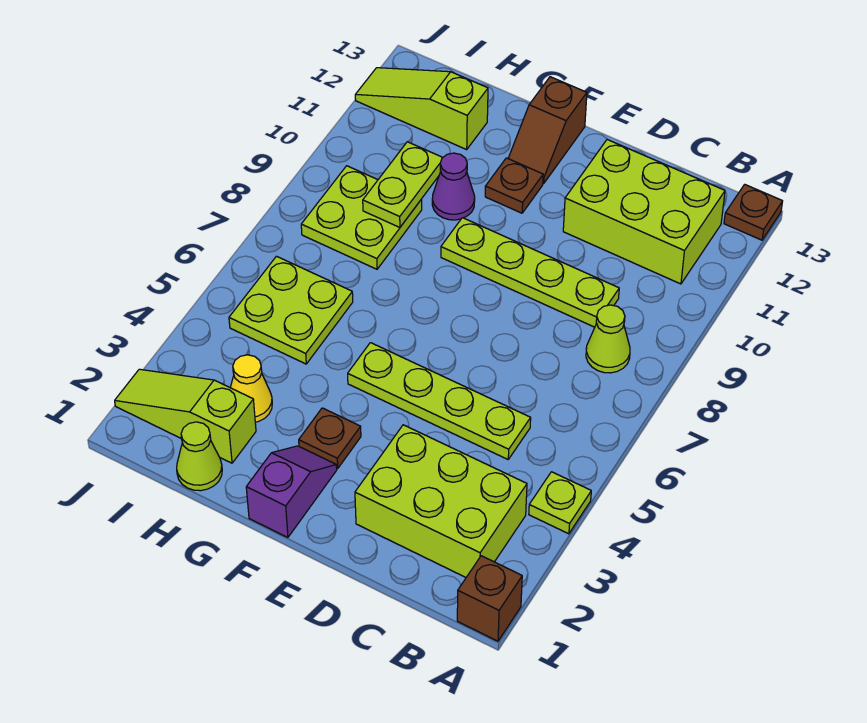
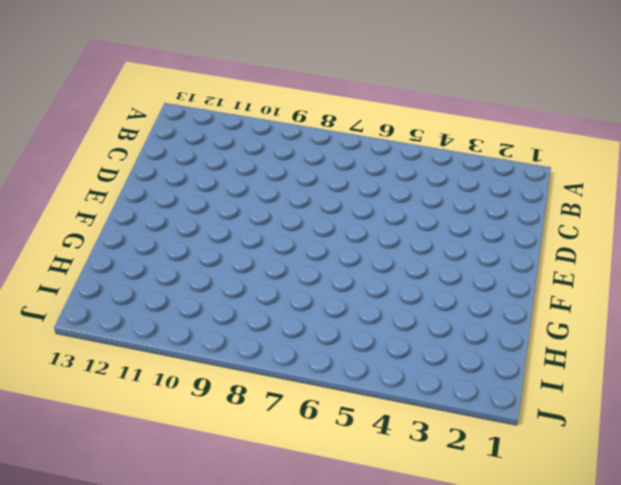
none -> brown 1x1 brick [457,556,522,641]
none -> lime 1x1 plate [529,472,591,534]
none -> brown 1x1 plate [724,184,783,240]

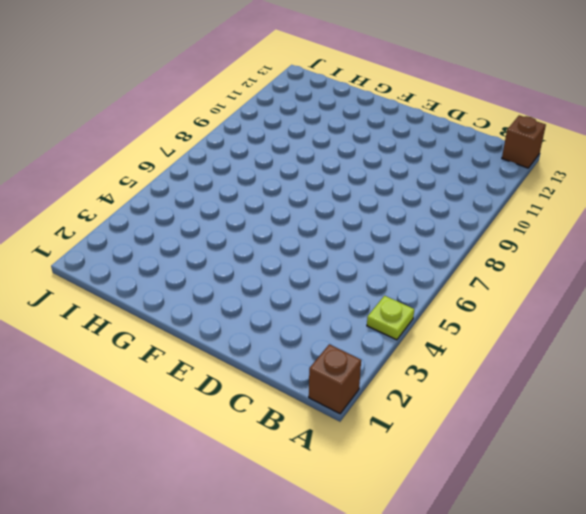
brown 1x1 brick [502,115,546,168] -> brown 1x1 plate [724,184,783,240]
none -> lime 2x3 brick [355,425,527,577]
none -> lime 1x1 cone [586,305,630,373]
none -> lime 2x3 brick [563,140,725,284]

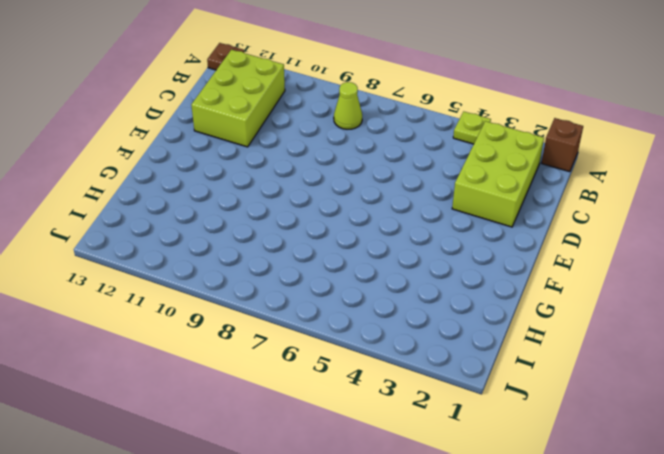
none -> lime 1x4 plate [348,343,531,459]
none -> lime 1x4 plate [441,218,619,327]
none -> purple 1x2 slope [246,446,337,537]

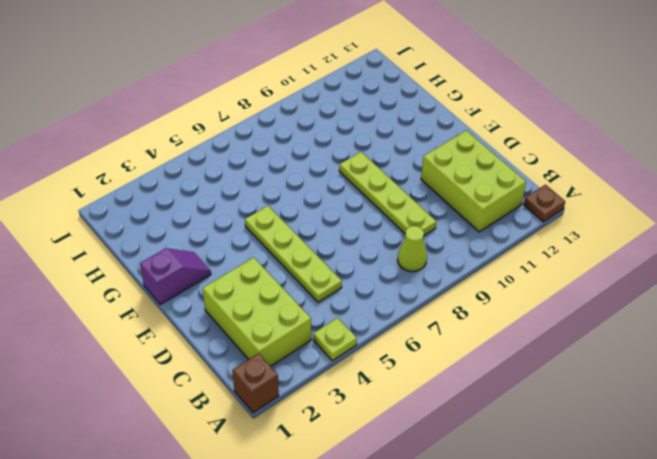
none -> brown 1x1 plate [299,408,361,468]
none -> brown 1x1 plate [485,158,543,213]
none -> brown 1x2 slope [508,77,587,183]

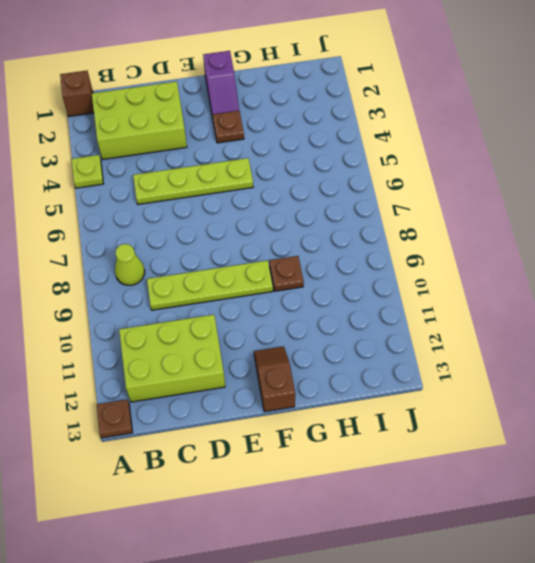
brown 1x1 plate [269,256,304,291] -> brown 1x1 plate moved to [485,158,543,213]
none -> purple 1x1 cone [432,153,475,220]
none -> lime 1x1 cone [177,422,222,491]
none -> lime 1x3 slope [115,369,256,463]

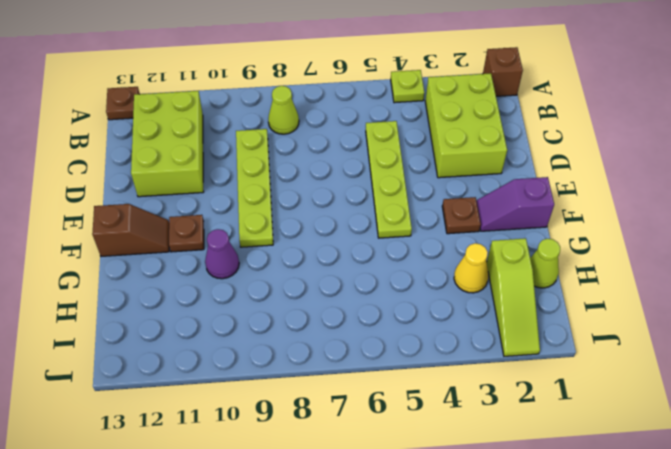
none -> lime 2x2 plate [229,256,353,364]
none -> lime 2x2 plate [301,166,422,269]
none -> lime 1x3 slope [355,68,488,150]

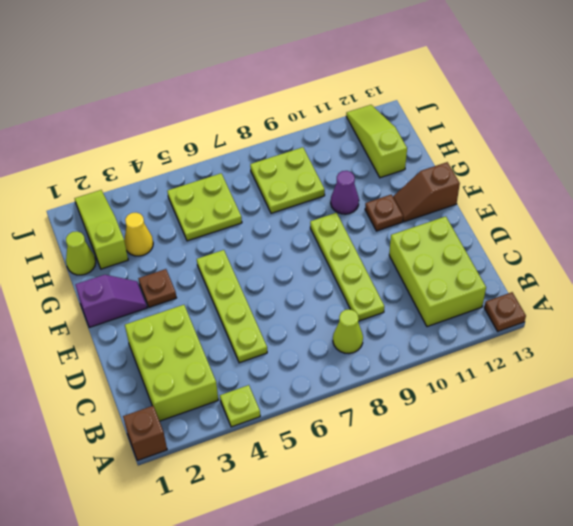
none -> lime 1x2 plate [363,142,443,227]

